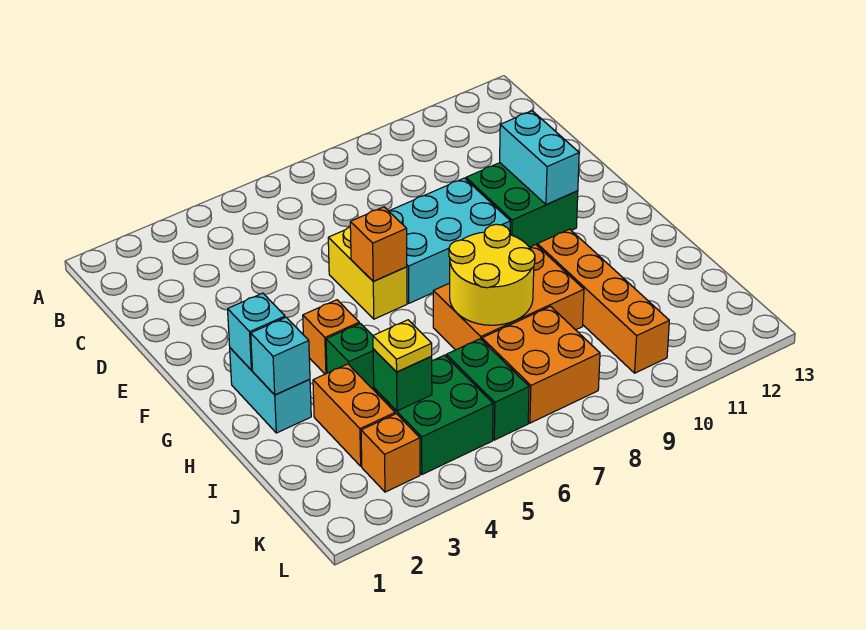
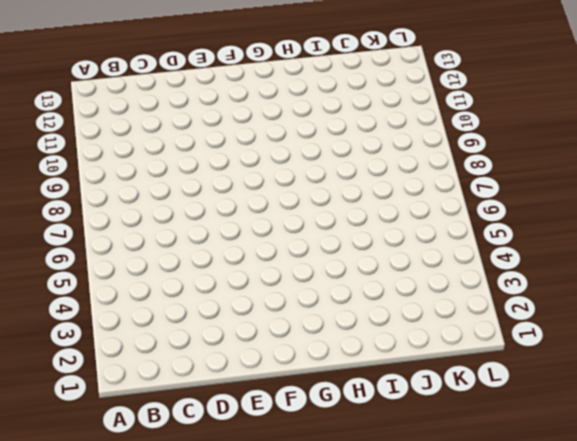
none -> yellow 1x2 brick [328,227,407,319]
none -> cyan 2x3 brick [389,178,510,303]
none -> green 2x2 brick [466,163,578,247]

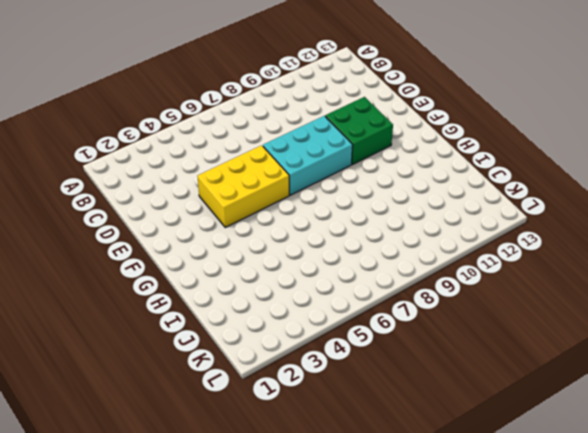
yellow 2x3 brick [197,145,289,227] -> yellow 1x2 brick [328,227,407,319]
none -> cyan 1x2 brick [230,348,311,433]
none -> orange 1x1 brick [303,300,359,374]
none -> green 1x1 brick [326,323,374,389]

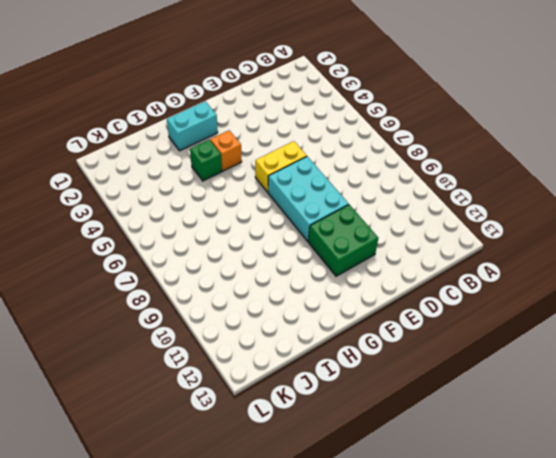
none -> orange 2x3 brick [433,245,584,350]
none -> orange 1x4 brick [537,229,669,373]
none -> orange 1x2 brick [313,364,395,466]

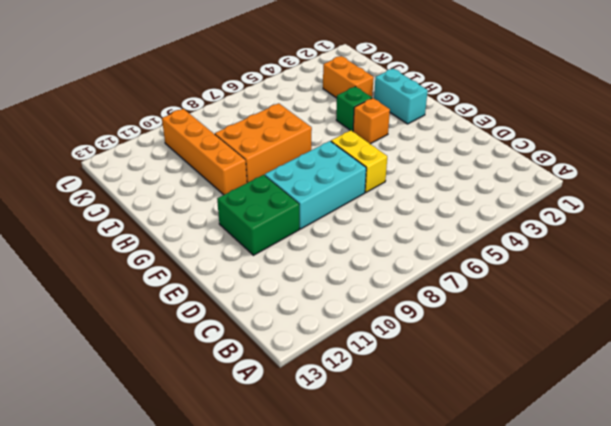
none -> green 2x2 brick [374,355,493,474]
none -> green 1x2 brick [446,339,529,440]
none -> orange 2x2 brick [482,306,600,423]

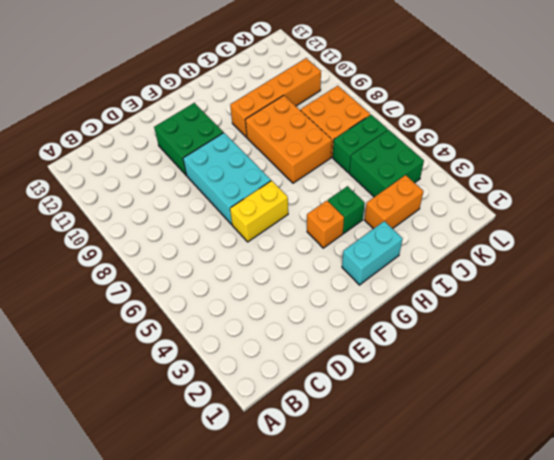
none -> orange 1x1 brick [361,414,420,492]
none -> cyan 1x2 brick [500,111,579,204]
none -> orange 1x1 brick [350,207,407,281]

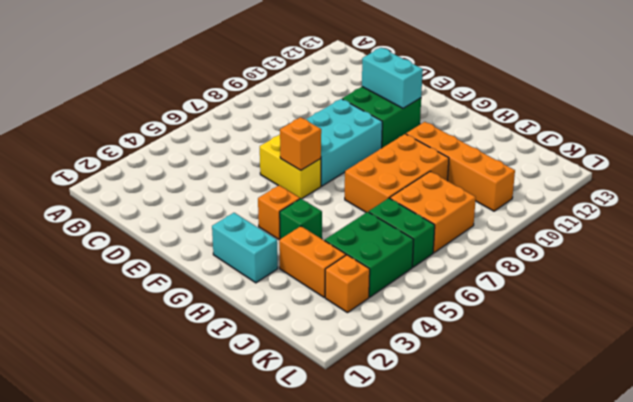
none -> cyan 1x1 brick [228,293,285,370]
none -> cyan 1x1 brick [251,317,310,395]
none -> yellow 2x2 round brick [449,224,535,325]

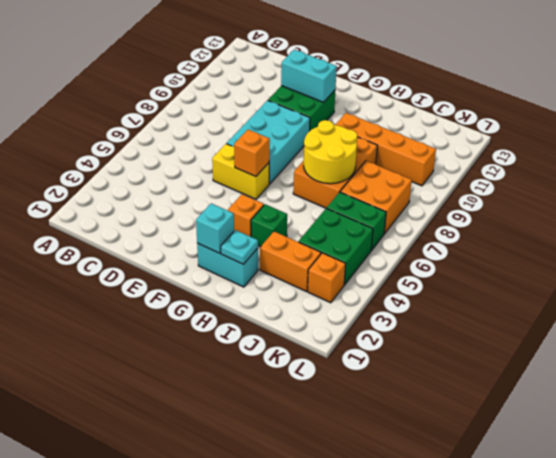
cyan 1x1 plate [221,230,258,264] -> cyan 1x1 brick [251,317,310,395]
none -> green 1x1 brick [373,349,432,411]
none -> yellow 1x1 plate [373,320,432,372]

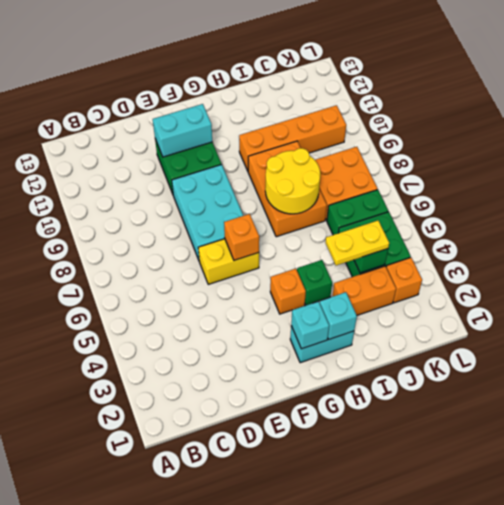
yellow 1x2 plate [325,221,389,265] -> yellow 1x1 plate [373,320,432,372]

